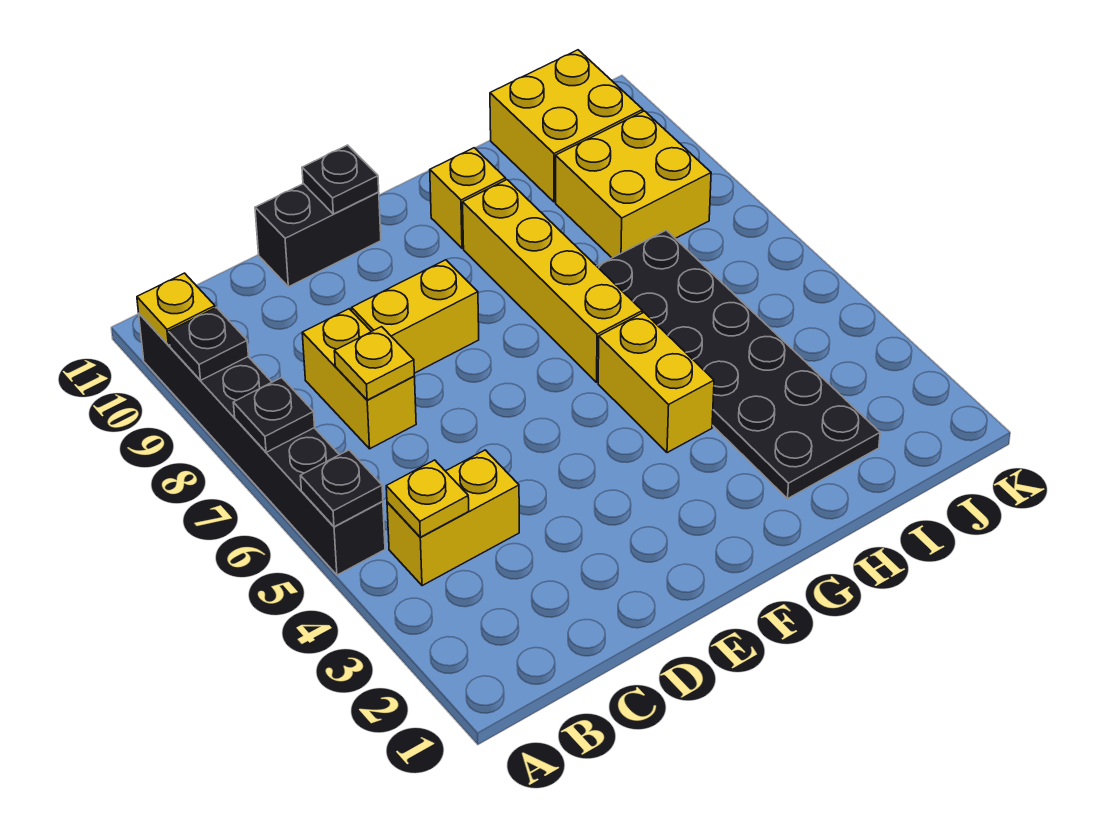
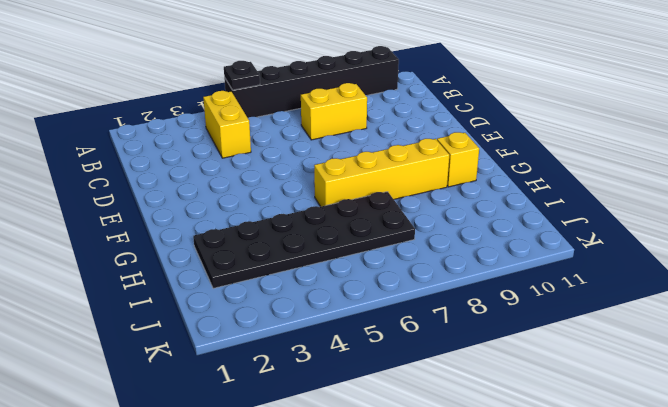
none -> yellow 1x2 brick [352,260,479,373]
none -> black 1x2 brick [255,184,381,287]
none -> yellow 1x2 brick [598,313,714,453]

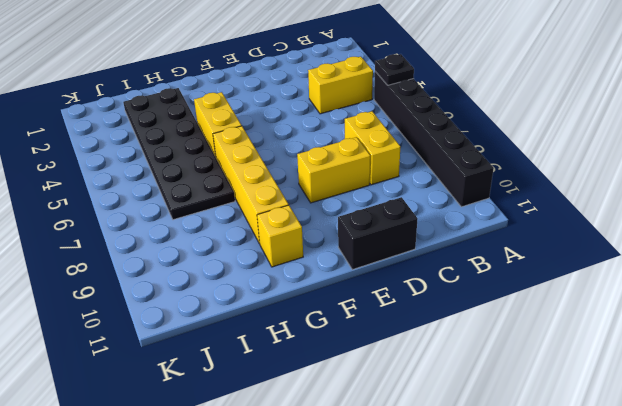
none -> yellow 2x2 brick [556,111,711,258]
none -> yellow 2x2 brick [490,50,643,202]
none -> black 1x1 plate [233,377,315,452]

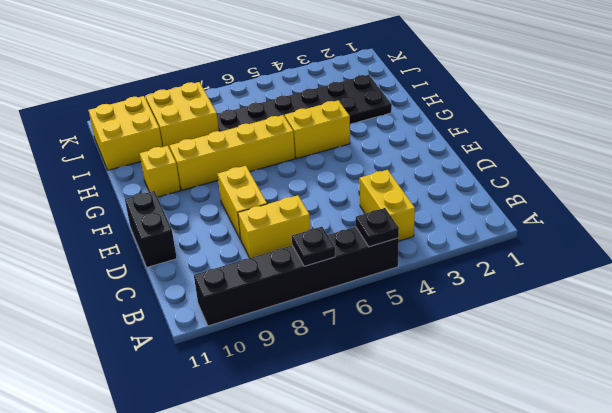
none -> black 1x1 plate [169,307,248,380]
none -> yellow 1x1 plate [137,273,215,345]
none -> yellow 1x1 plate [386,460,469,537]

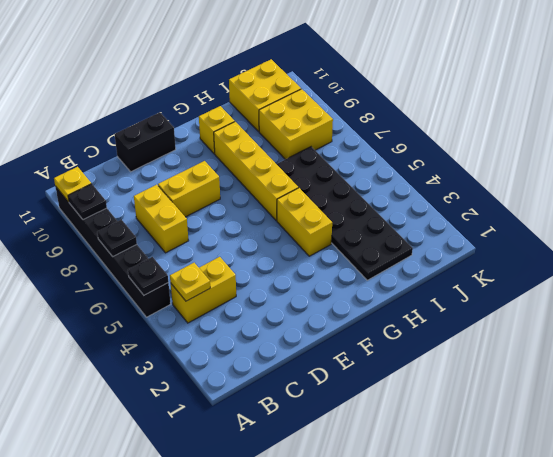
none -> yellow 1x1 plate [334,327,414,400]
none -> black 1x1 plate [302,145,379,214]

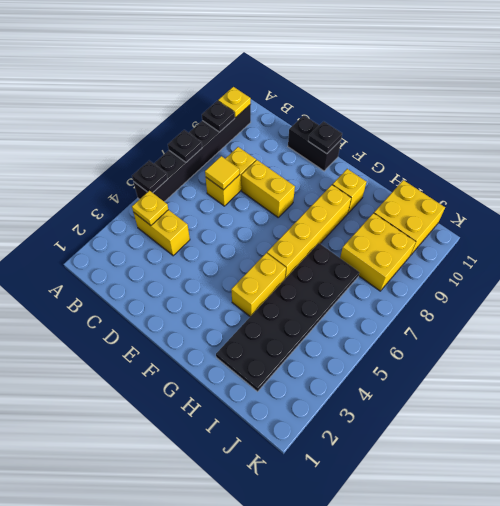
yellow 1x1 tile [205,156,240,190] -> yellow 1x1 plate [334,327,414,400]

